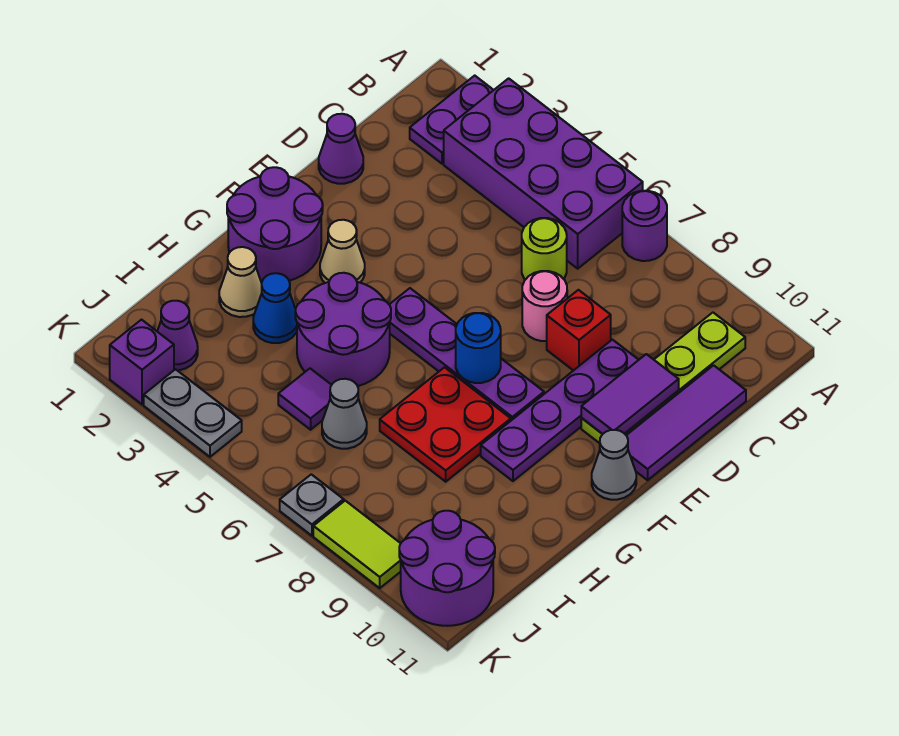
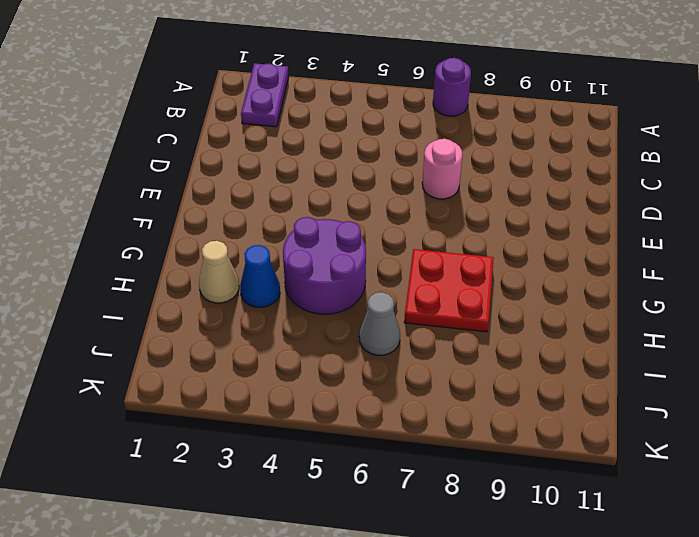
none -> purple 2x4 brick [444,78,643,269]
none -> lime 1x4 plate [581,313,745,443]
none -> lime 1x1 round brick [522,218,567,280]

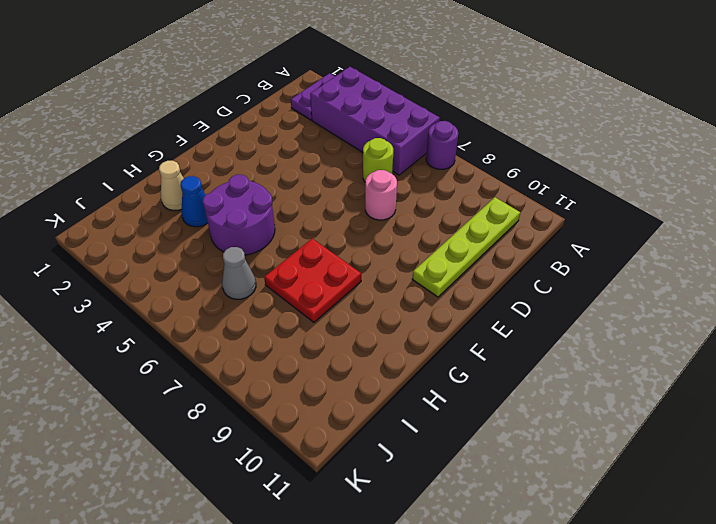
none -> purple 1x3 tile [626,365,746,480]
none -> purple 1x1 cone [319,114,363,184]
none -> red 1x1 brick [547,290,611,371]

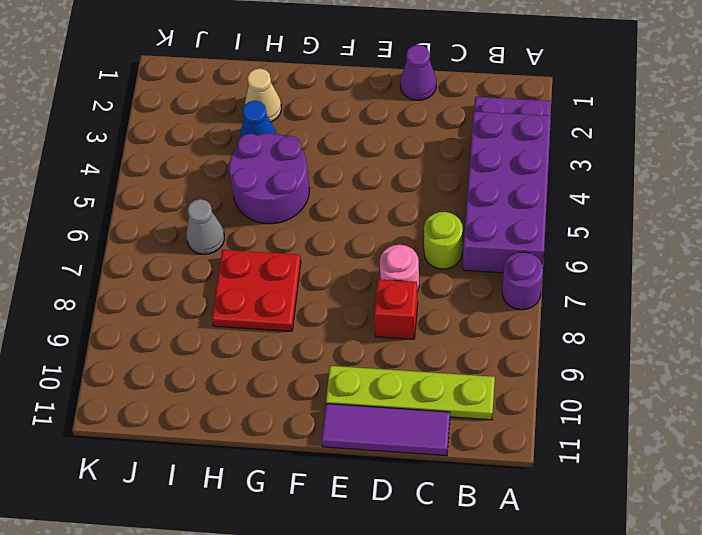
none -> purple 1x4 plate [481,340,638,481]
none -> purple 2x2 round brick [227,167,323,281]
none -> tan 1x1 cone [320,220,365,283]

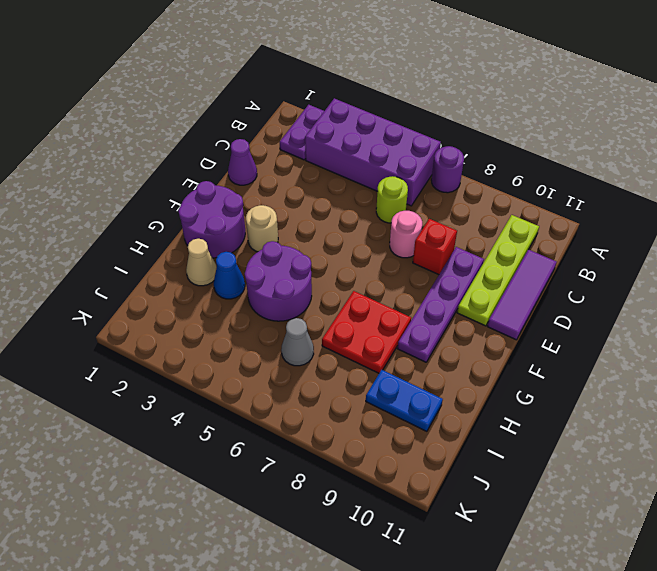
tan 1x1 round brick [246,205,278,252] -> tan 1x1 cone [320,220,365,283]
blue 1x2 plate [366,370,443,431] -> none
none -> purple 1x4 plate [389,288,544,420]
none -> grey 1x1 cone [592,430,636,500]
none -> purple 1x1 tile [278,369,331,430]

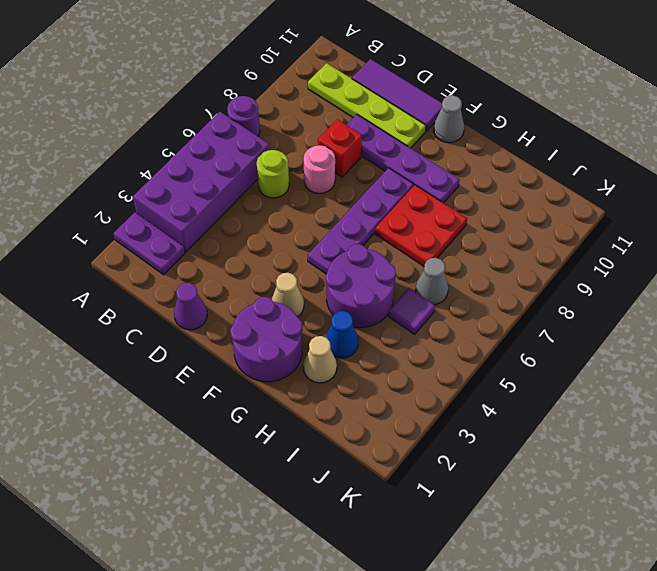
none -> purple 1x1 cone [157,301,198,370]
none -> purple 2x2 round brick [399,511,495,626]
none -> purple 1x1 brick [110,320,174,404]

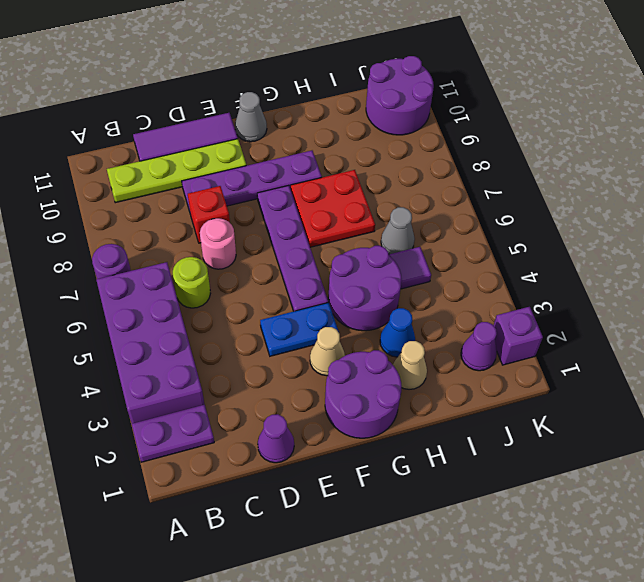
blue 1x2 plate [260,302,339,356] -> none
none -> grey 1x2 plate [144,369,242,457]
none -> grey 1x1 plate [280,474,344,536]
none -> lime 1x2 tile [313,501,401,588]

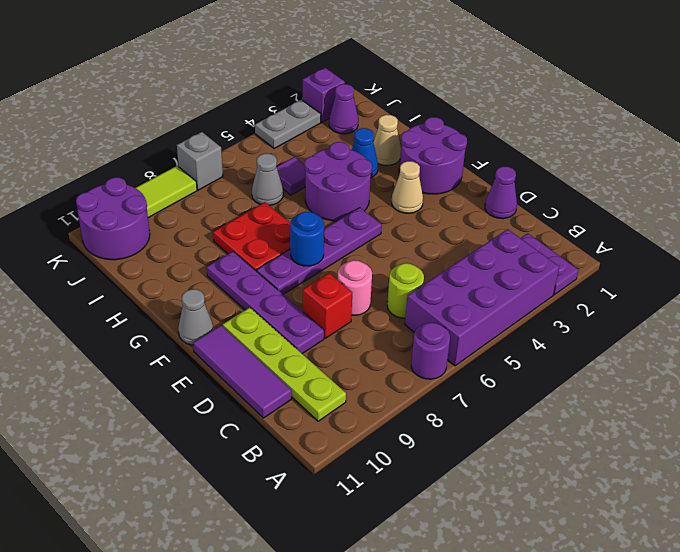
grey 1x1 brick [177,132,223,190] -> grey 1x1 plate [280,474,344,536]
none -> purple 1x2 tile [581,354,679,434]

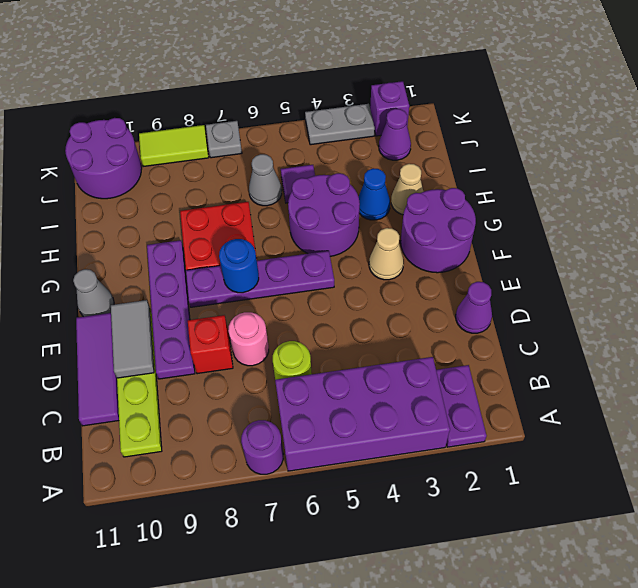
grey 1x2 tile [111,300,154,378] -> purple 1x2 tile [581,354,679,434]

